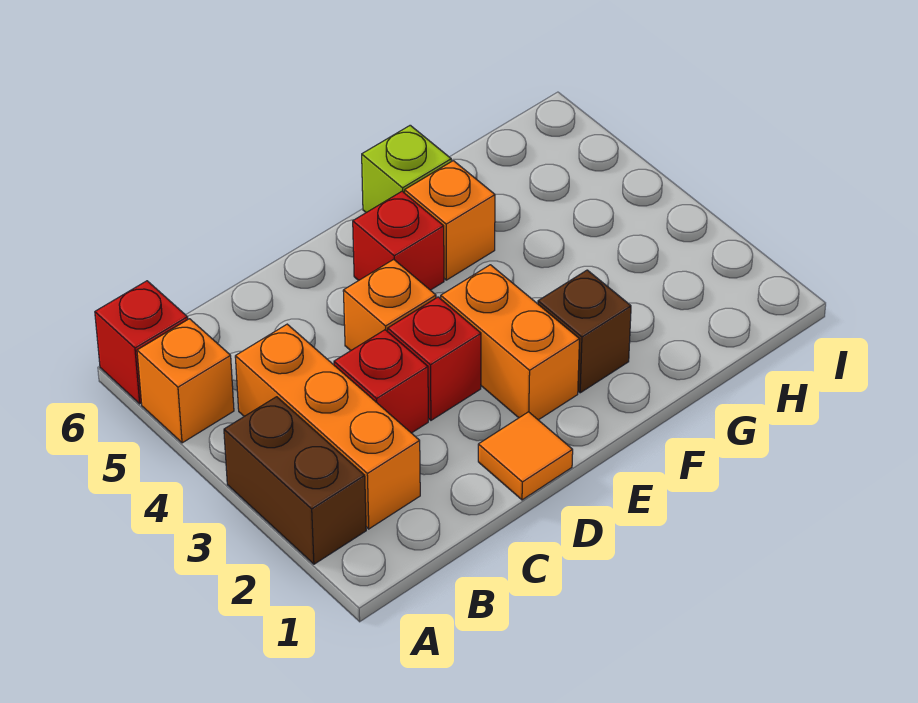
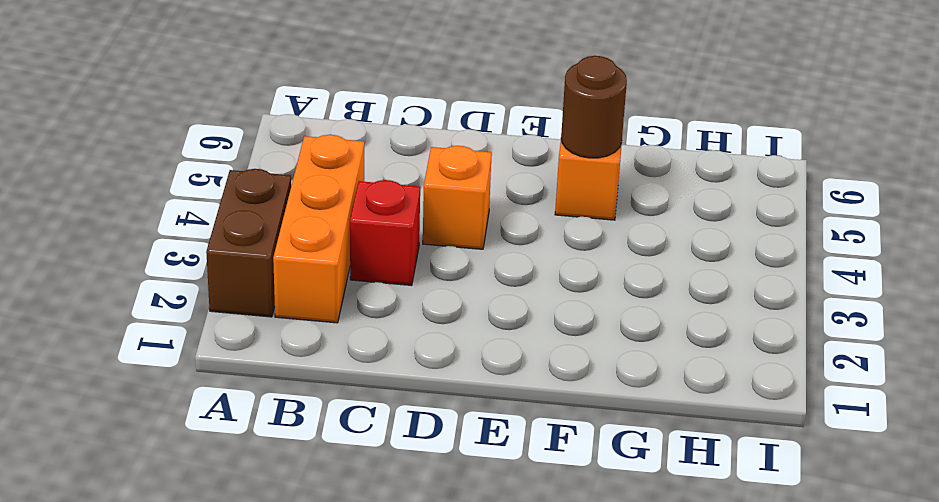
brown 1x1 round brick [561,56,627,158] -> none
none -> orange 1x1 brick [137,319,234,443]
none -> red 1x1 brick [95,281,188,404]
none -> orange 1x1 tile [478,412,573,500]

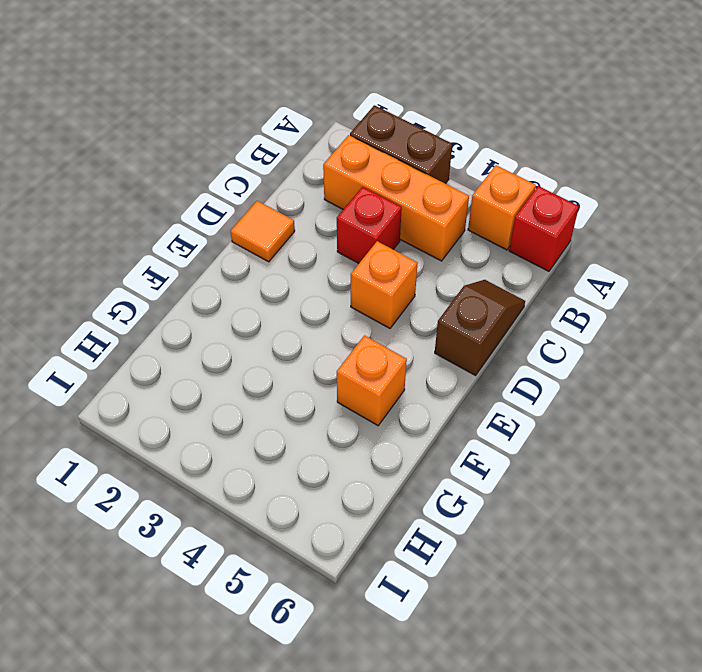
brown 1x2 slope [435,280,525,376] -> none
none -> red 1x1 brick [388,297,481,420]
none -> orange 1x2 brick [441,265,579,420]
none -> red 1x1 brick [353,191,444,290]

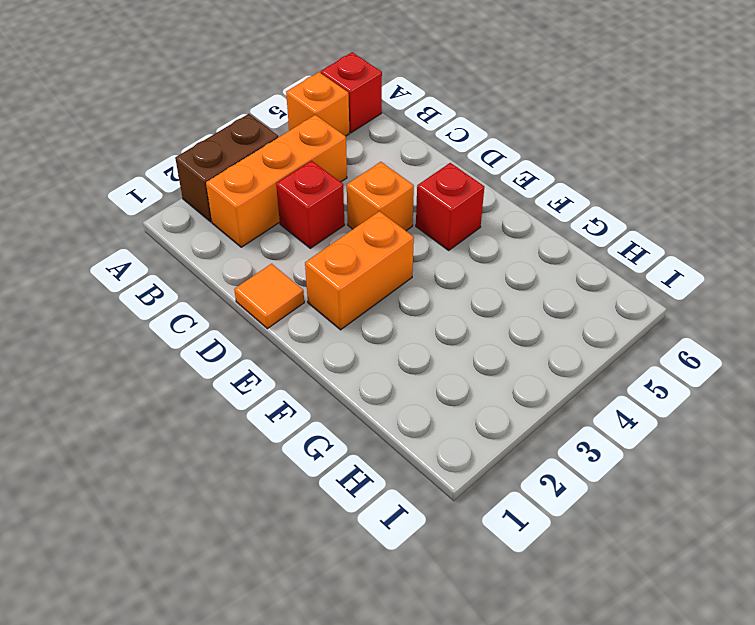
none -> red 1x1 brick [388,297,481,420]
none -> brown 1x1 brick [538,270,631,393]
none -> orange 1x1 brick [405,161,495,280]

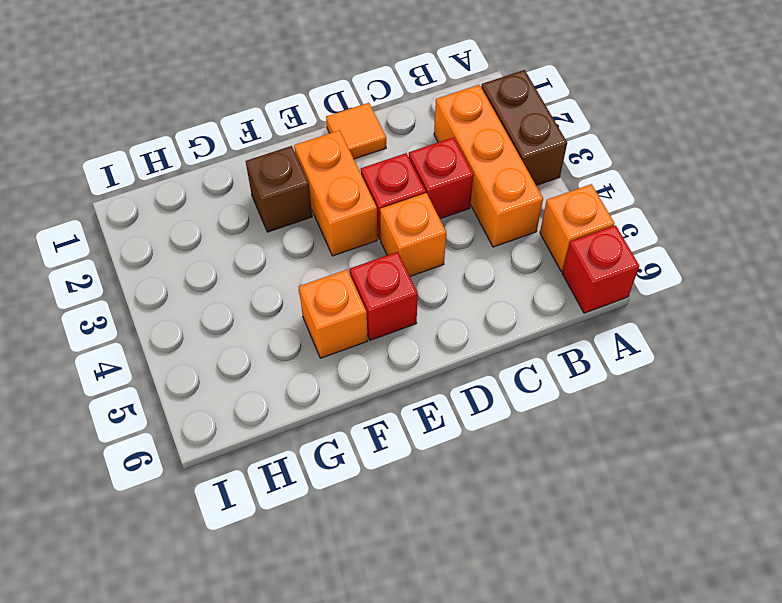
none -> lime 1x1 brick [362,125,451,213]

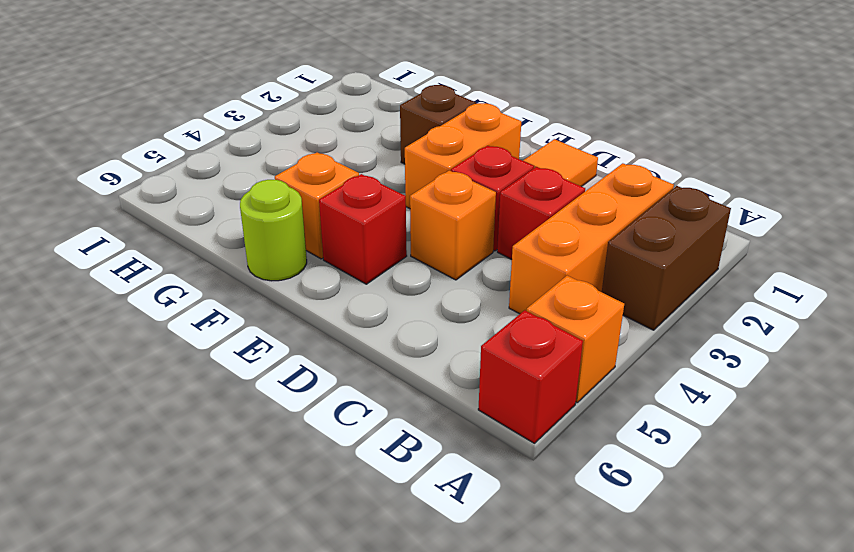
lime 1x1 round brick [240,180,307,281] -> lime 1x1 brick [362,125,451,213]

